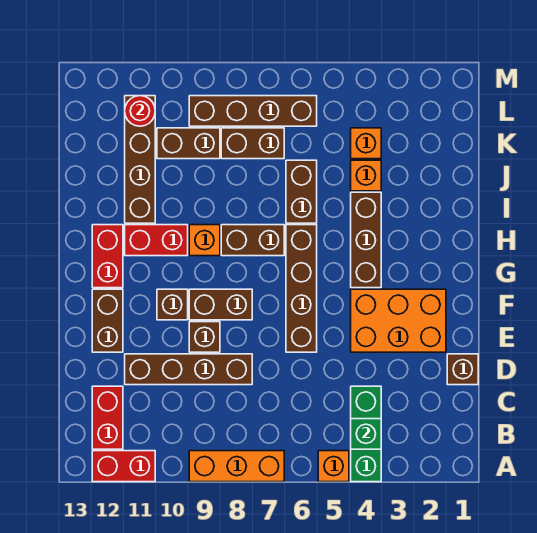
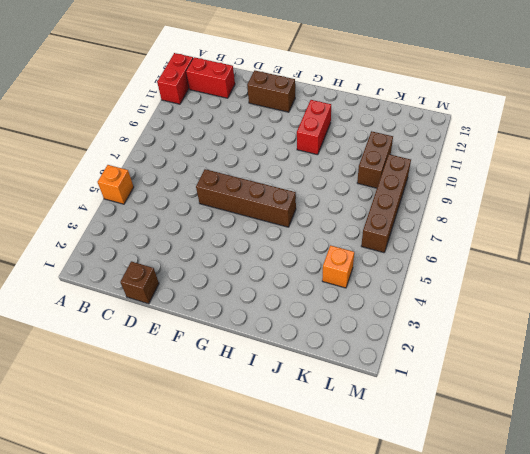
none -> green 1x3 brick [351,386,381,482]
none -> orange 1x3 brick [189,451,284,482]
none -> brown 1x4 brick [125,354,252,385]

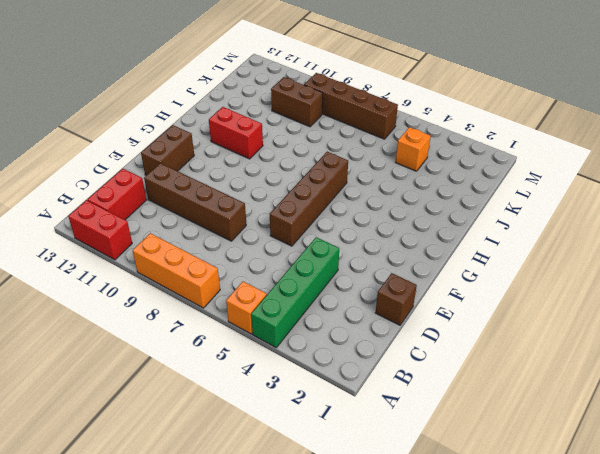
green 1x4 brick [251,237,339,347] -> green 1x3 brick [351,386,381,482]
none -> orange 2x3 brick [351,289,446,352]
none -> brown 1x1 brick [189,322,220,352]
none -> brown 1x2 brick [189,289,252,320]

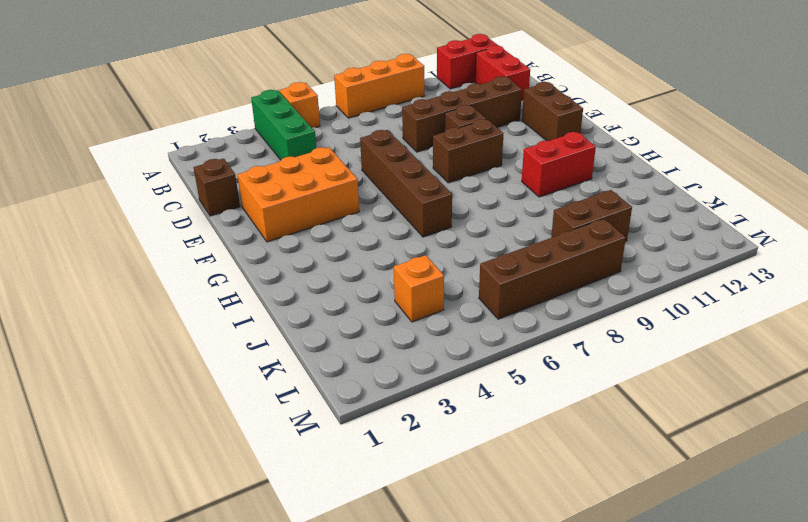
none -> brown 1x1 brick [157,289,188,320]
none -> brown 1x3 brick [351,192,381,288]
none -> red 1x2 brick [92,225,123,288]

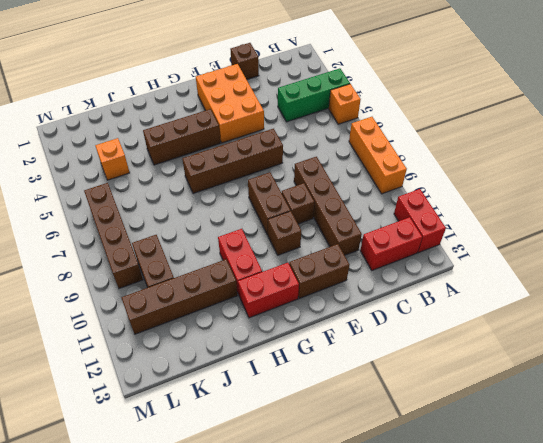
none -> brown 1x2 brick [221,225,284,256]
none -> orange 1x1 brick [189,225,220,256]
none -> brown 1x2 brick [286,160,317,223]

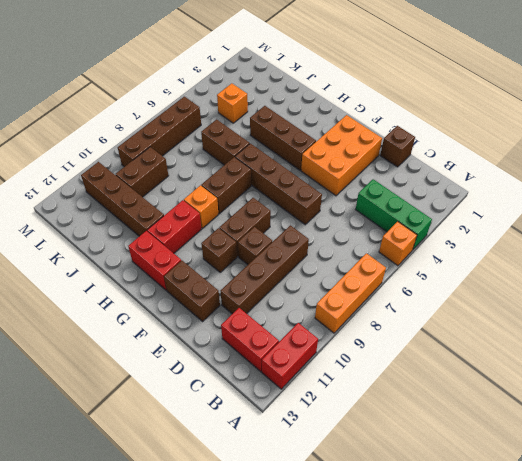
none -> orange 1x1 brick [351,160,381,191]
none -> brown 1x2 brick [221,128,284,159]
none -> green 1x1 brick [351,419,381,449]

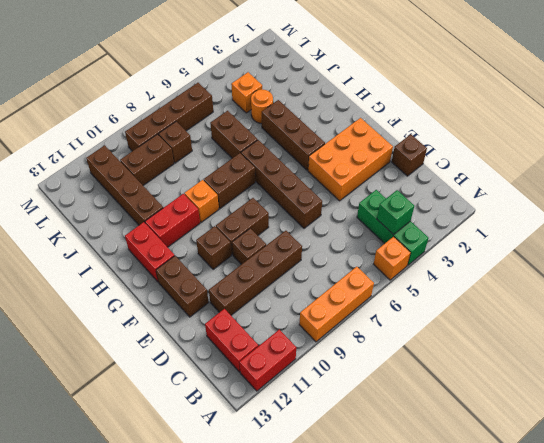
orange 1x1 round brick [251,89,273,123] -> orange 1x1 brick [351,160,381,191]
brown 1x1 brick [159,122,192,163] -> brown 1x2 brick [221,128,284,159]
none -> red 1x1 round brick [125,96,155,126]

